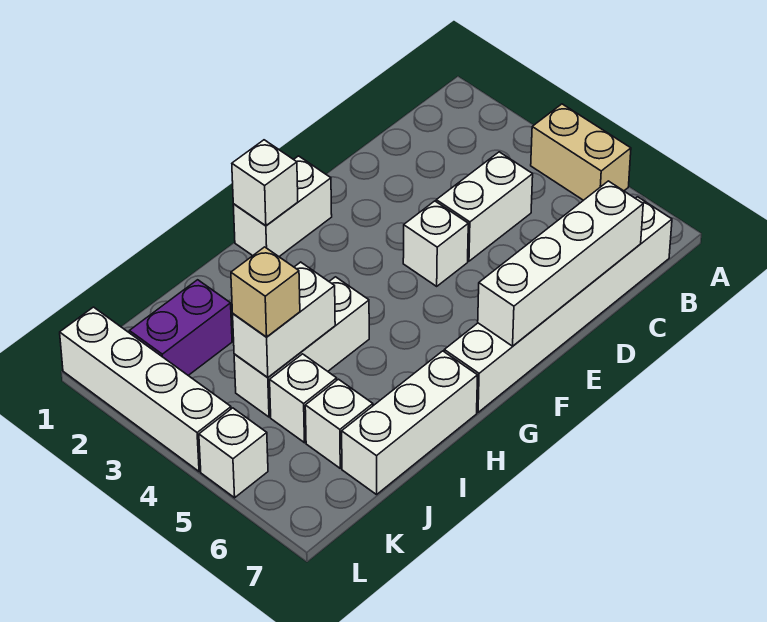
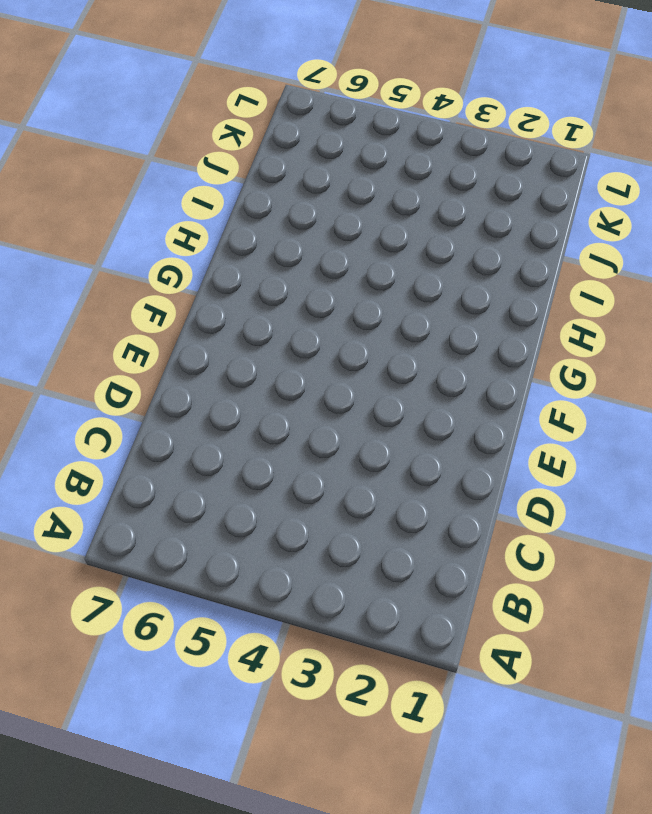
none -> tan 1x2 brick [531,104,631,200]
none -> white 1x6 brick [444,197,672,412]
none -> white 1x2 brick [436,152,533,261]

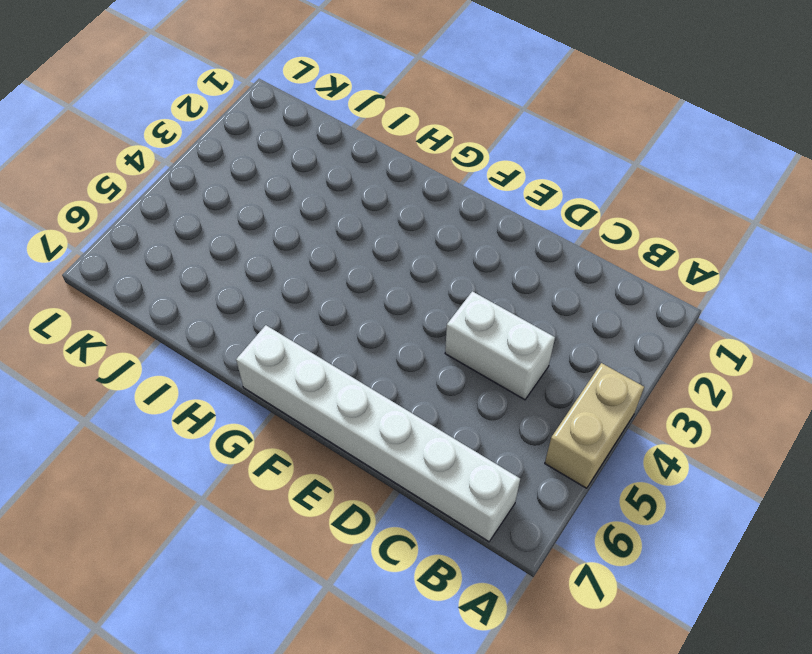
none -> white 1x1 brick [403,201,468,286]
none -> white 1x2 brick [233,156,332,256]
none -> white 1x3 brick [234,277,369,417]

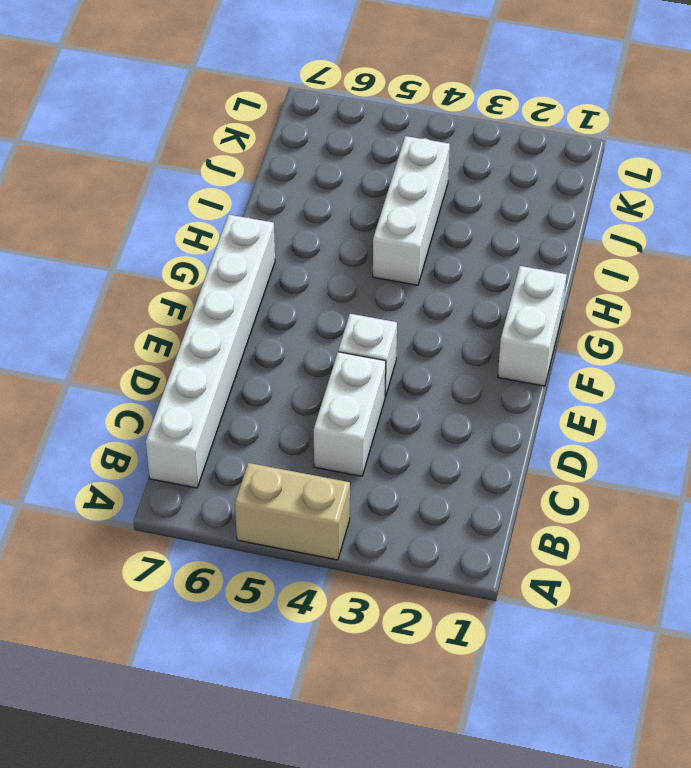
none -> white 1x3 brick [342,351,478,495]
none -> purple 1x2 brick [129,280,232,376]
none -> white 1x1 brick [270,354,337,443]

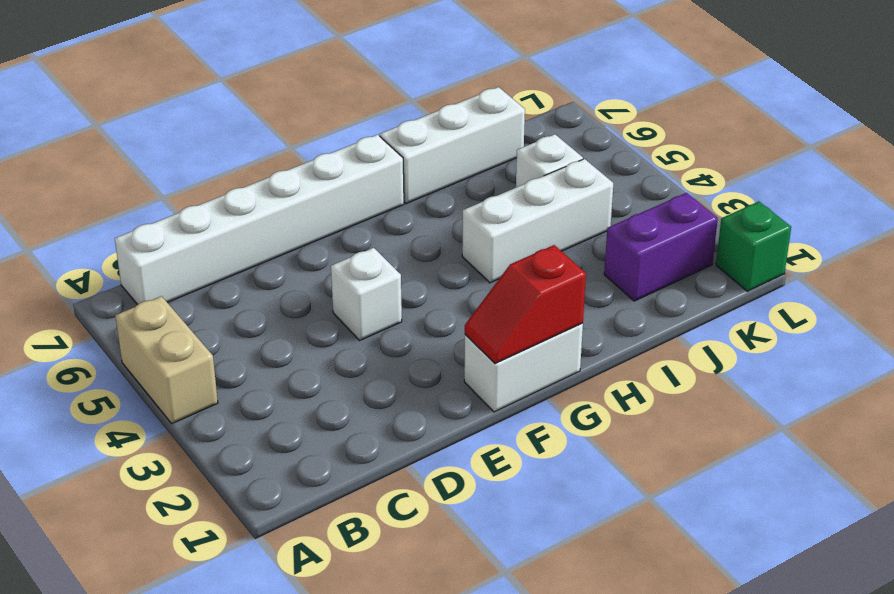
red 1x2 slope [465,245,586,364] -> white 1x1 brick [232,140,298,226]
green 1x1 brick [716,201,791,291] -> white 1x4 brick [60,307,231,472]
none -> white 1x2 brick [436,152,533,261]
none -> white 1x1 brick [305,379,373,468]
none -> white 1x1 brick [199,408,268,498]

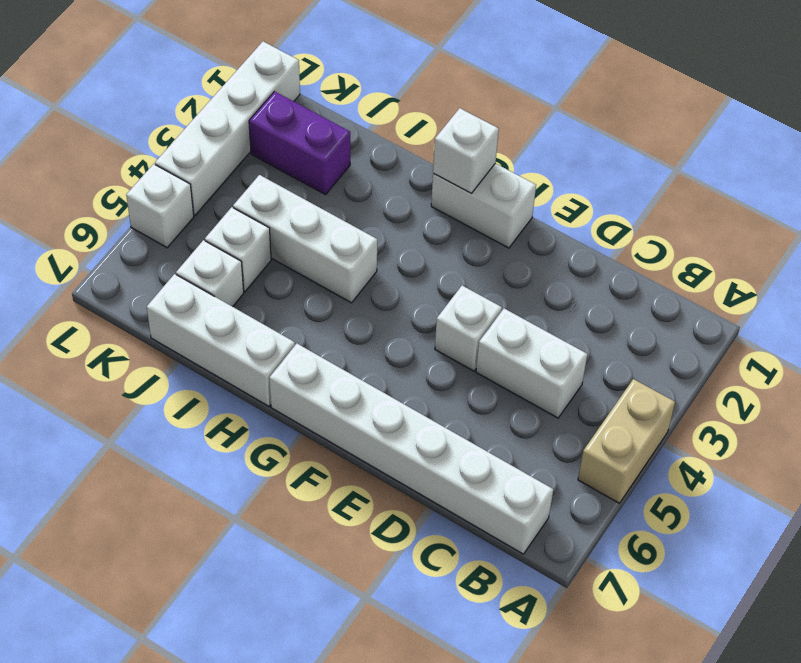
none -> white 1x4 brick [478,181,643,346]
none -> white 1x2 brick [233,262,335,377]
none -> tan 1x1 brick [231,247,300,337]

